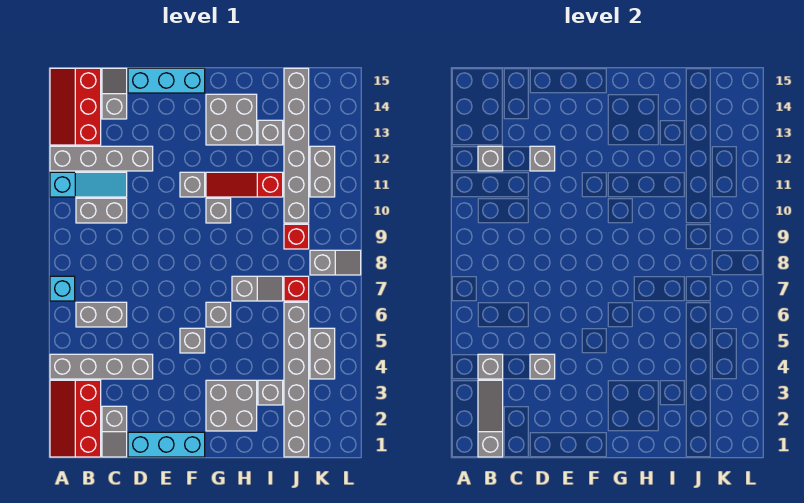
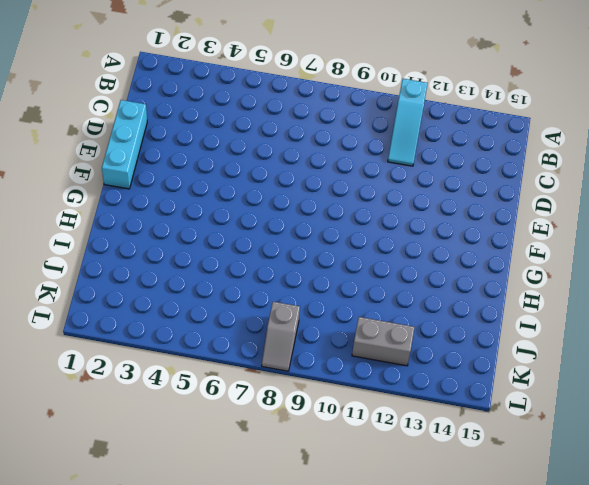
none -> red 2x3 slope [50,380,101,457]
none -> grey 1x4 brick [50,354,153,379]
none -> cyan 1x1 brick [50,276,75,301]
none -> grey 1x4 brick [50,146,153,171]

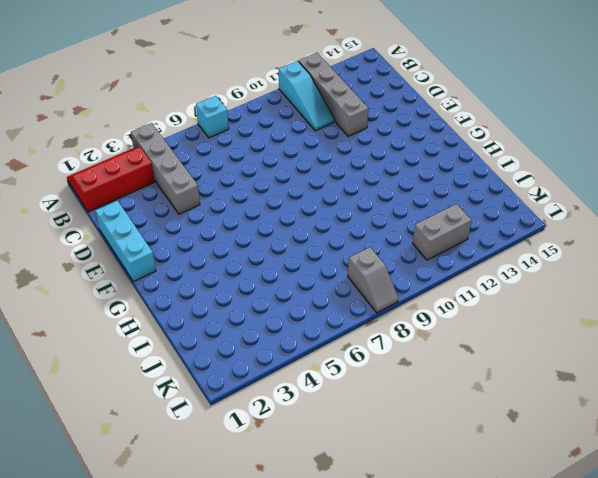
none -> red 2x3 slope [50,68,101,145]
none -> grey 1x2 brick [76,302,127,327]
none -> grey 1x2 brick [76,198,127,223]
none -> grey 1x2 slope [102,406,127,457]

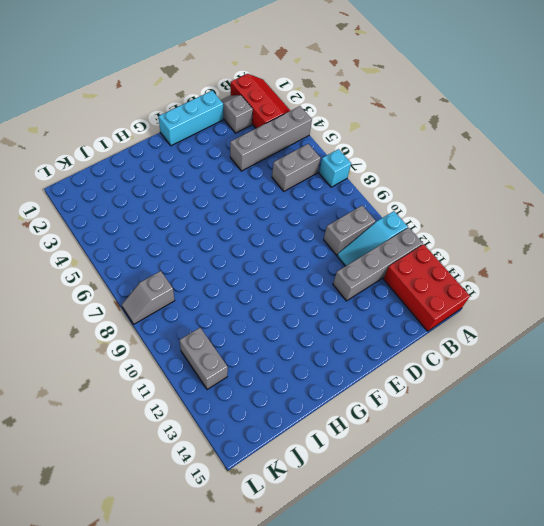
red 2x3 brick [383,244,470,331] -> red 2x3 slope [50,68,101,145]
none -> grey 1x2 slope [102,68,127,119]
none -> cyan 1x3 brick [128,68,205,93]
none -> grey 1x1 brick [180,328,205,353]
none -> grey 1x1 brick [180,172,205,197]

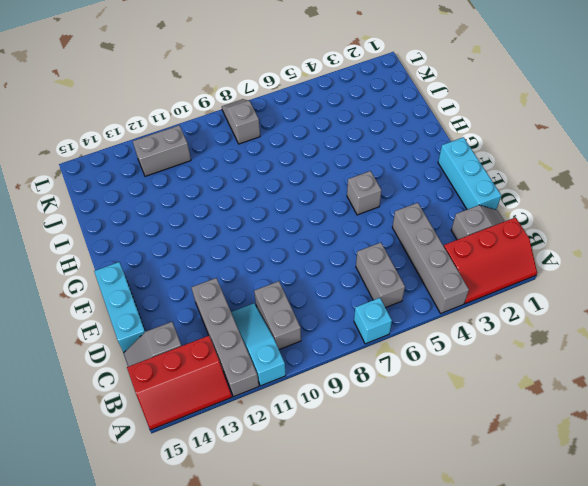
none -> grey 1x1 brick [180,172,205,197]
none -> grey 2x2 brick [206,380,257,431]
none -> grey 1x1 brick [206,302,231,327]
none -> grey 1x1 brick [206,198,231,223]

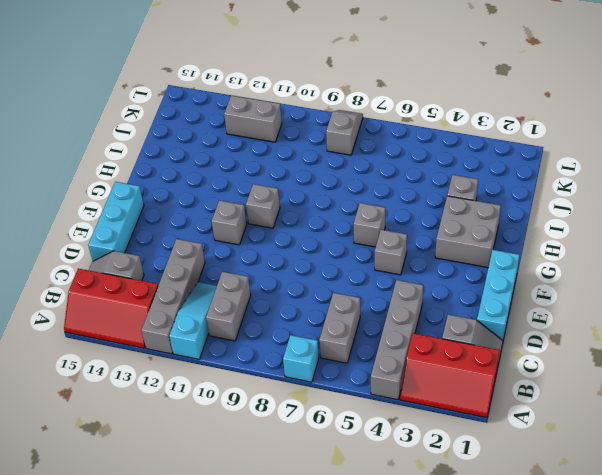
none -> red 1x3 slope [206,172,283,197]
none -> grey 2x2 brick [206,94,257,145]
none -> grey 1x2 slope [232,276,283,301]
none -> grey 1x1 brick [258,120,283,145]

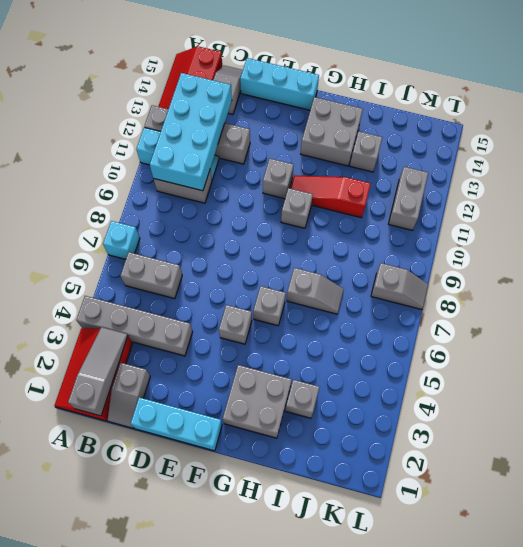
cyan 2x4 brick [150,73,232,191] -> grey 1x1 brick [478,146,503,171]
none -> grey 1x6 brick [284,302,309,457]
none -> red 1x1 brick [284,276,309,301]
none -> red 1x1 brick [284,224,309,249]
none -> grey 1x6 brick [284,68,309,223]

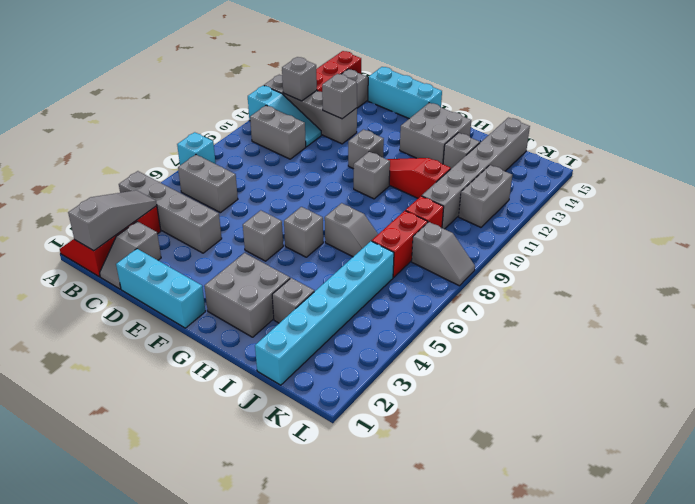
cyan 1x6 brick [255,241,394,385] -> grey 1x6 brick [284,302,309,457]
red 1x2 brick [372,211,428,277] -> red 1x1 brick [284,276,309,301]
none -> grey 1x2 brick [310,328,335,379]
none -> grey 1x1 brick [478,354,503,379]
none -> grey 1x1 brick [530,354,555,379]

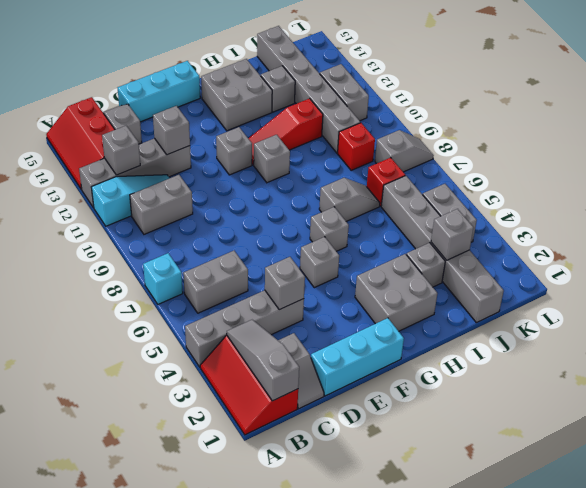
grey 1x1 brick [431,209,473,260] -> grey 1x1 brick moved to [478,354,503,379]

